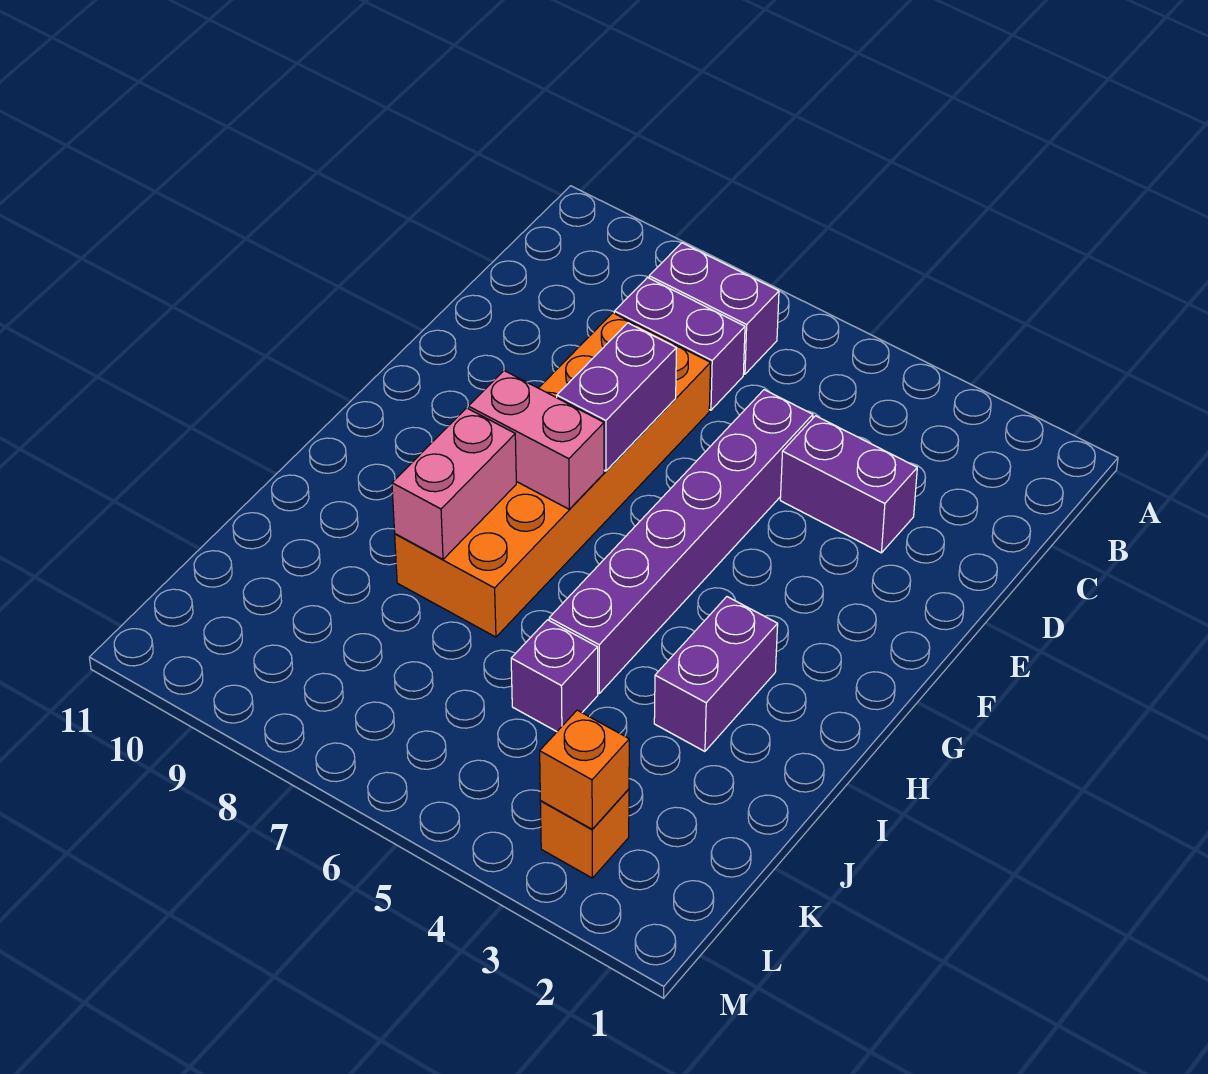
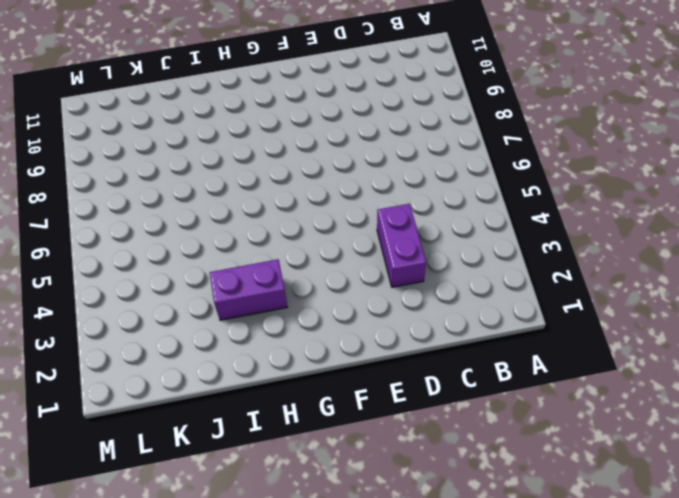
none -> purple 1x2 brick [649,243,779,374]
none -> purple 1x2 brick [614,278,745,410]
none -> purple 1x6 brick [549,390,813,693]

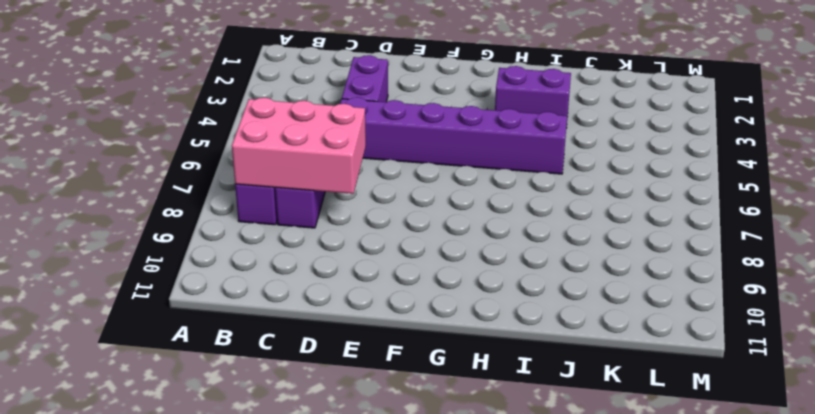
pink 2x3 brick [232,98,366,194] -> none
none -> orange 2x6 brick [395,313,711,637]
none -> purple 1x1 brick [511,620,598,732]
none -> orange 1x1 brick [540,789,629,878]

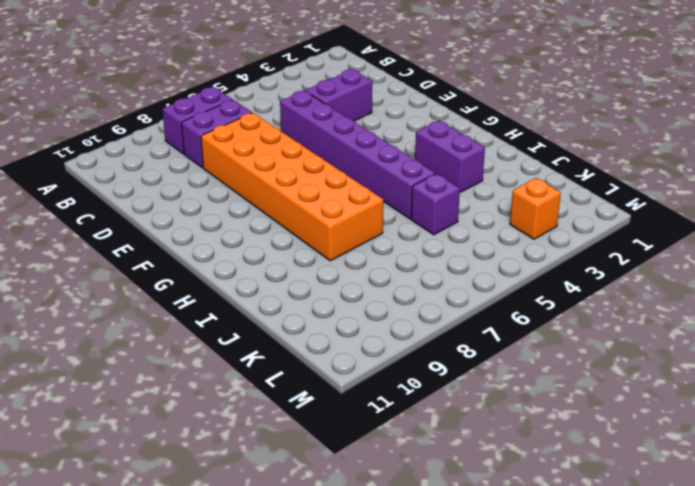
none -> purple 1x2 brick [557,323,676,471]
none -> pink 1x2 brick [468,371,604,509]
none -> pink 1x2 brick [392,408,516,559]

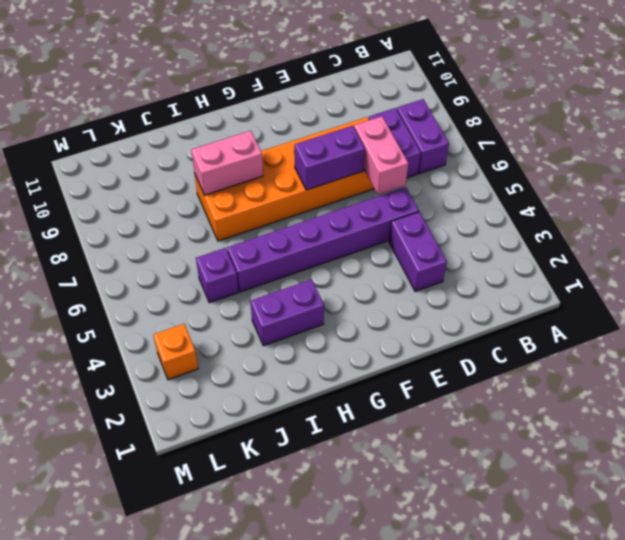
pink 1x2 brick [354,116,408,195] -> pink 1x2 brick moved to [468,371,604,509]
none -> orange 1x1 brick [540,710,629,829]

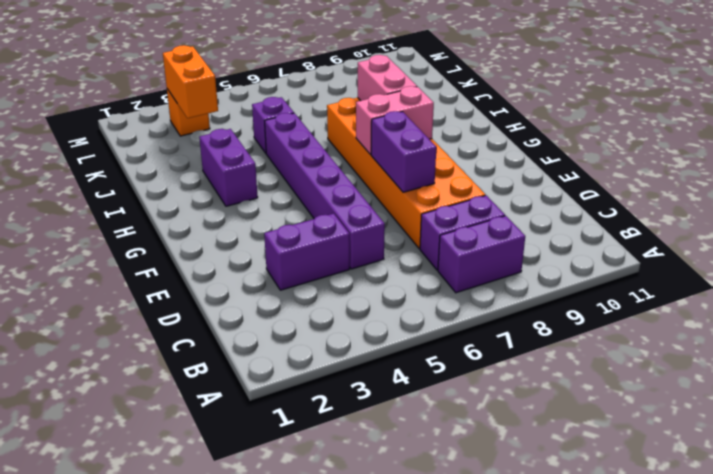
orange 1x2 brick [163,45,218,118] -> orange 1x1 brick [540,710,629,829]

